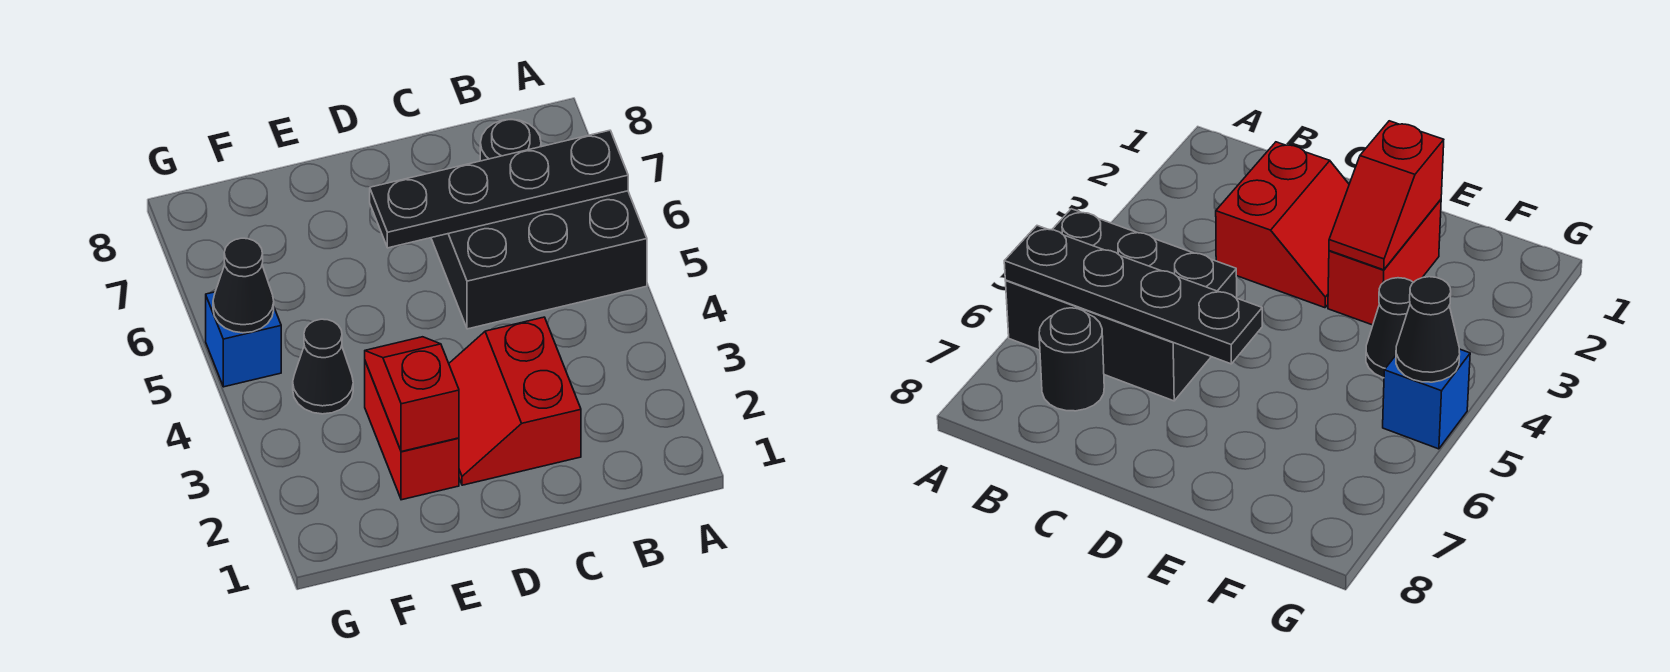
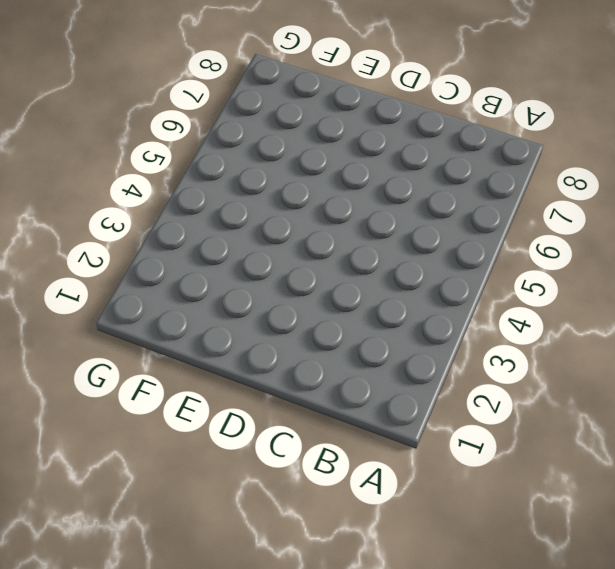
none -> black 2x3 brick [431,191,647,329]
none -> black 1x1 round brick [480,119,541,161]

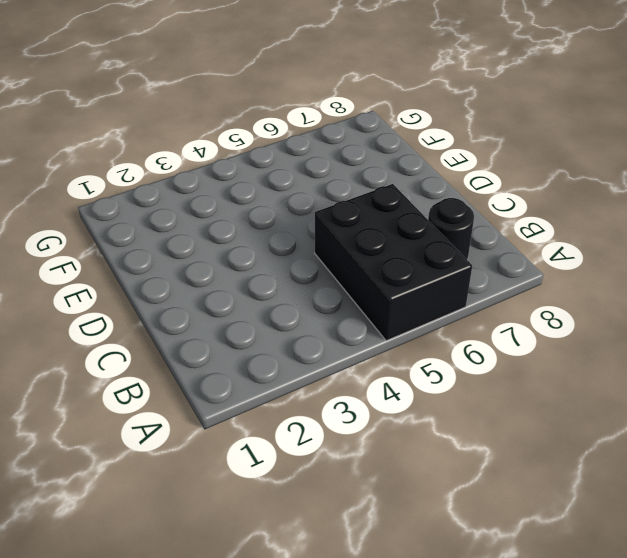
none -> red 2x2 slope [449,317,581,485]
none -> red 1x2 brick [365,362,459,500]

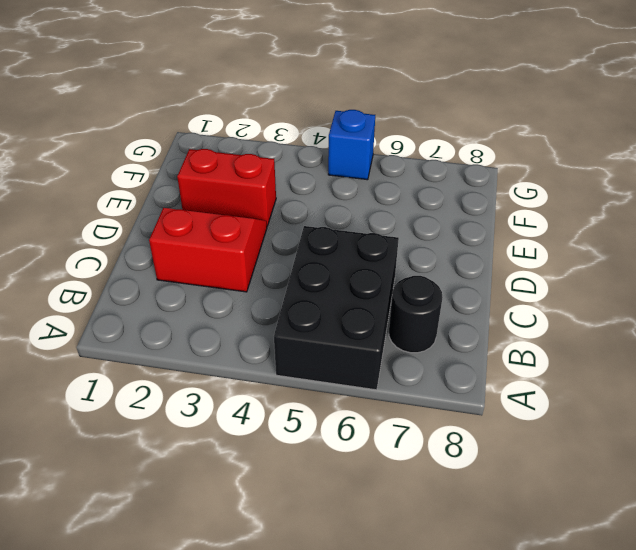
none -> black 1x1 cone [293,319,353,414]
none -> black 1x4 plate [370,130,628,248]

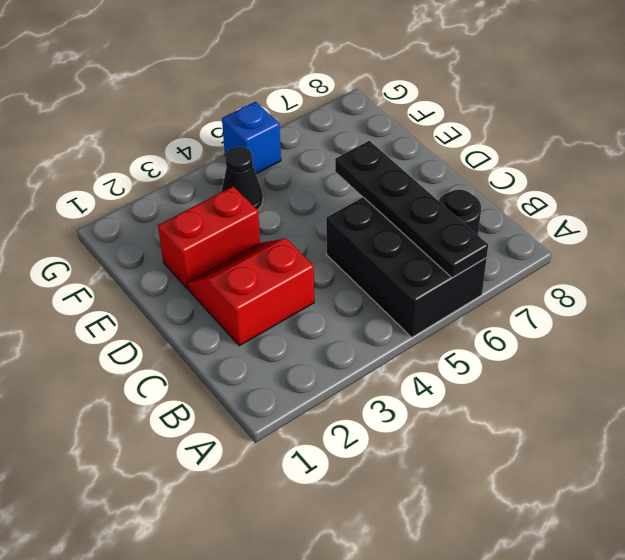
none -> red 1x2 slope [365,337,459,452]
none -> black 1x1 cone [213,238,274,333]

